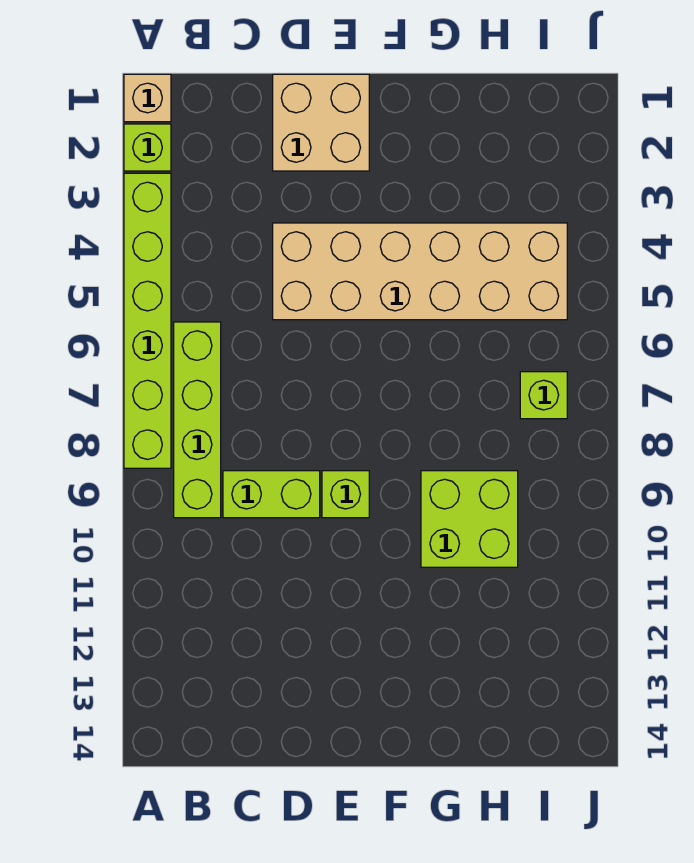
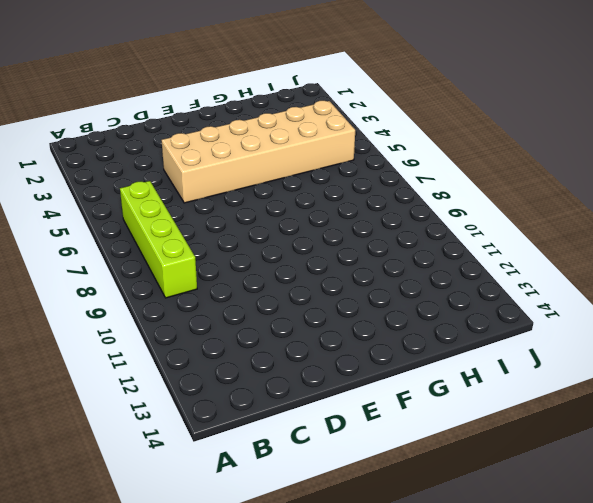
none -> tan 1x1 brick [124,74,171,122]
none -> lime 1x1 brick [124,124,171,171]

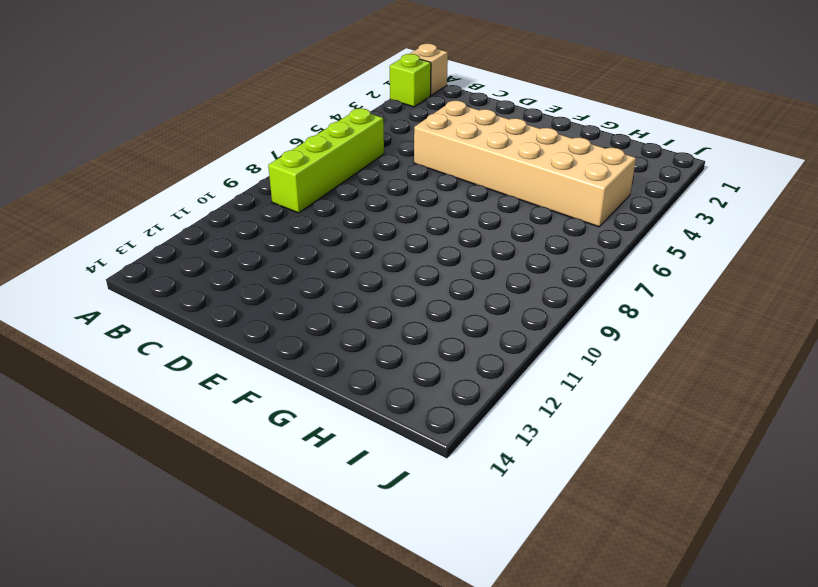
none -> lime 1x6 brick [124,173,171,468]
none -> lime 1x2 brick [223,471,320,518]

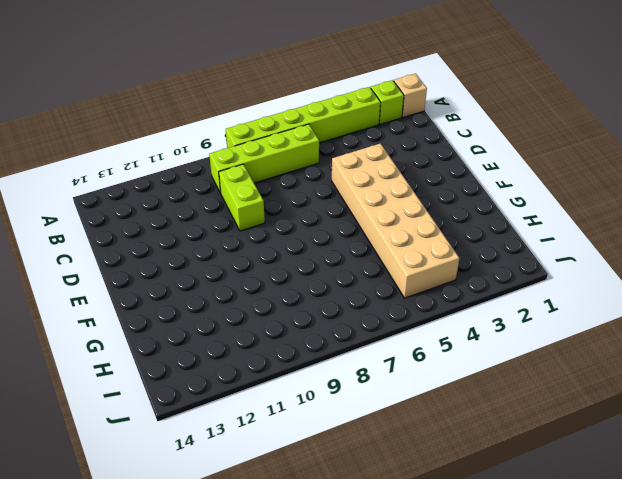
none -> tan 2x2 brick [273,74,369,171]
none -> lime 1x1 brick [322,471,369,518]

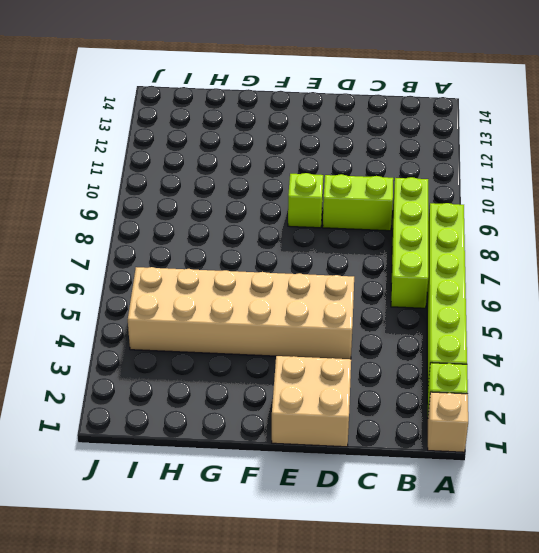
none -> lime 2x2 brick [421,471,518,567]
none -> lime 1x1 brick [520,372,567,419]

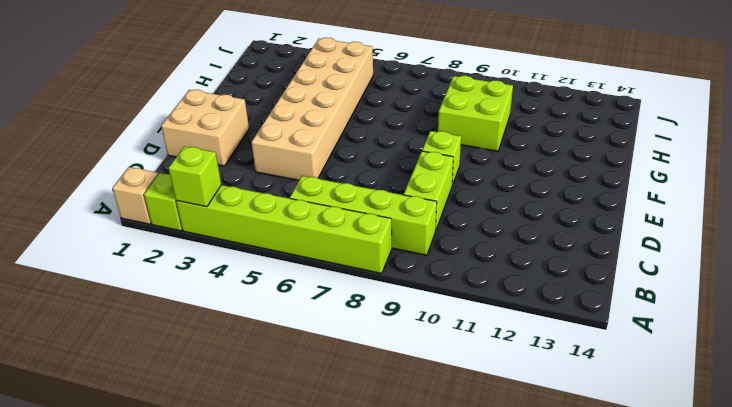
lime 1x1 brick [169,146,221,207] -> lime 1x1 brick moved to [520,372,567,419]

